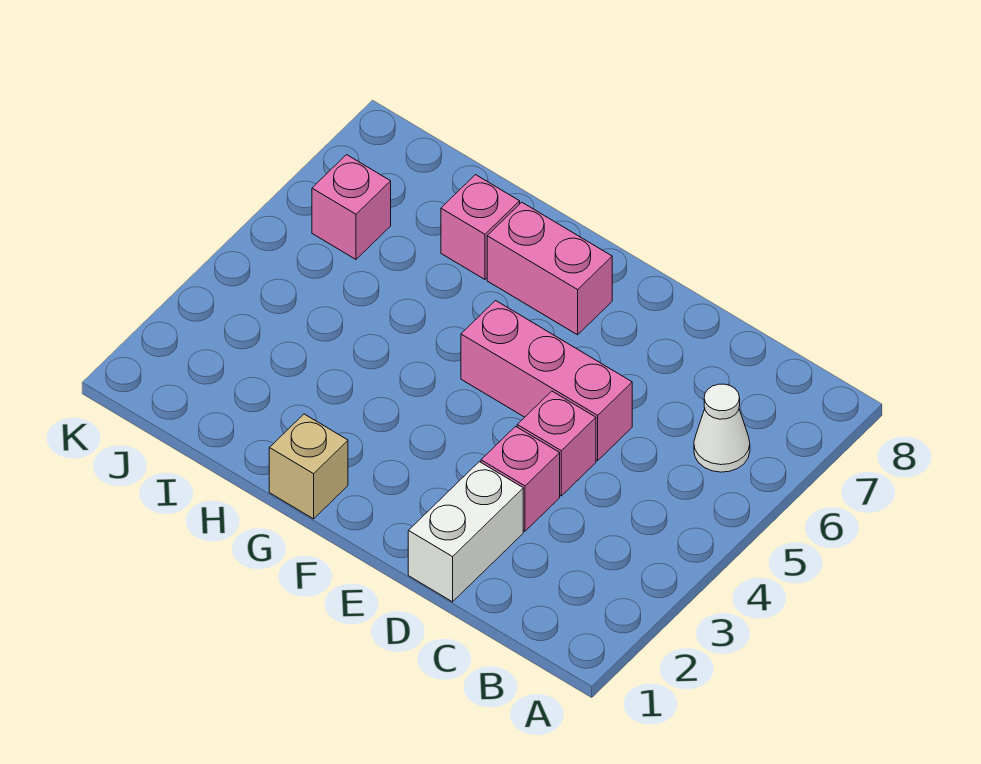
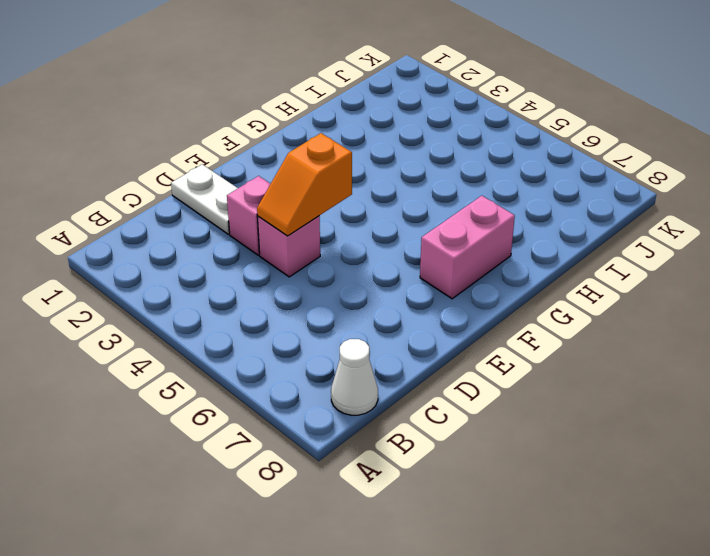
white 1x1 cone [331,339,378,415] -> white 1x1 cone moved to [694,384,750,472]
white 1x2 plate [171,164,238,234] -> white 1x2 brick [408,462,523,602]
orange 1x2 slope [257,133,352,236] -> none
none -> pink 1x3 brick [461,301,632,461]
none -> tan 1x1 brick [269,414,348,519]

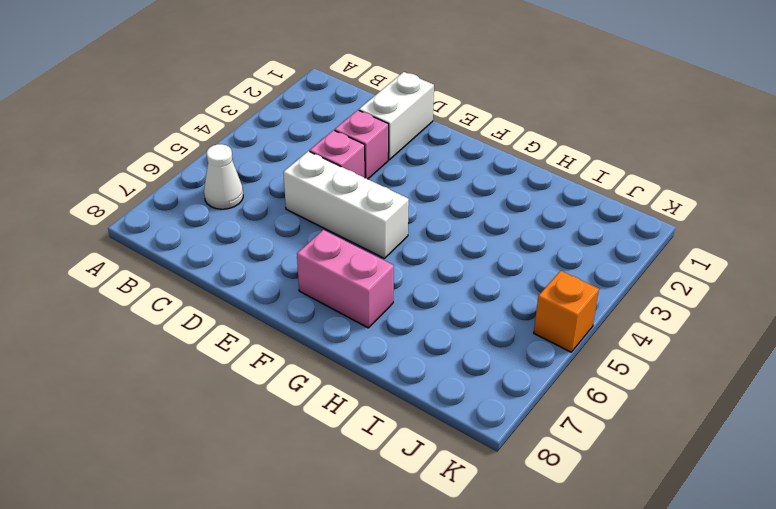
white 1x3 brick [283,151,409,259] -> pink 1x3 brick [461,301,632,461]
orange 1x1 brick [534,271,599,352] -> none
none -> tan 1x1 brick [269,414,348,519]
none -> pink 1x1 brick [441,175,520,279]

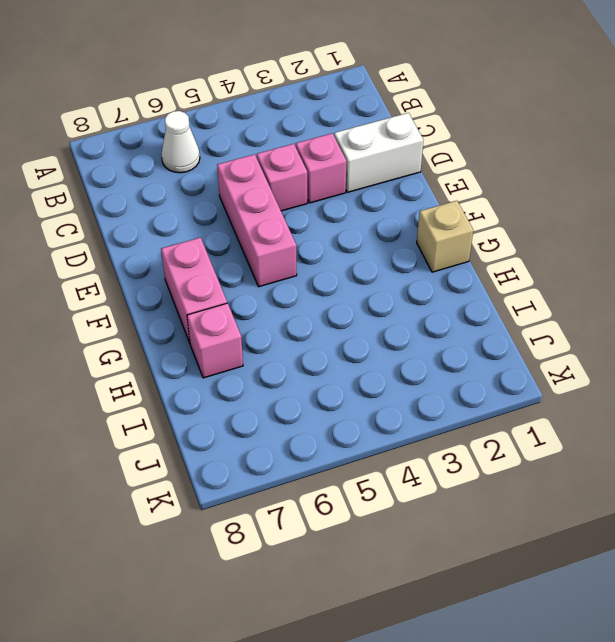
none -> pink 1x1 brick [312,155,391,259]

